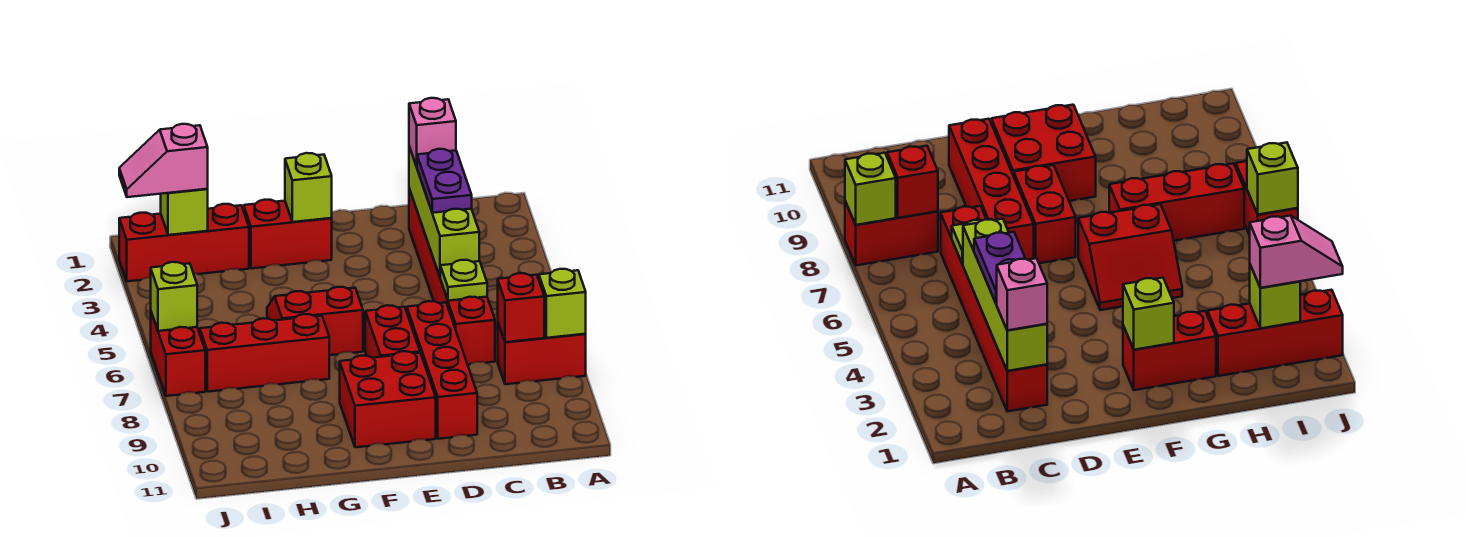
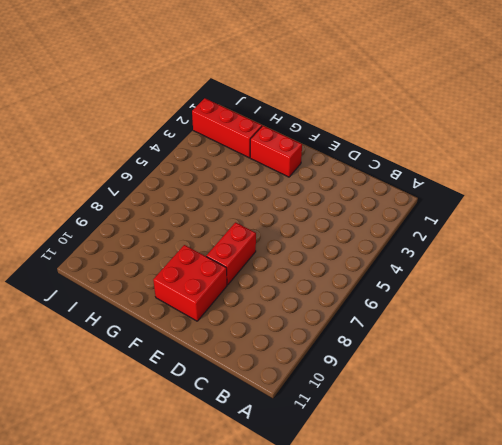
none -> red 1x2 brick [498,324,586,384]
none -> red 1x6 brick [409,189,495,365]
none -> red 1x4 brick [407,301,477,439]

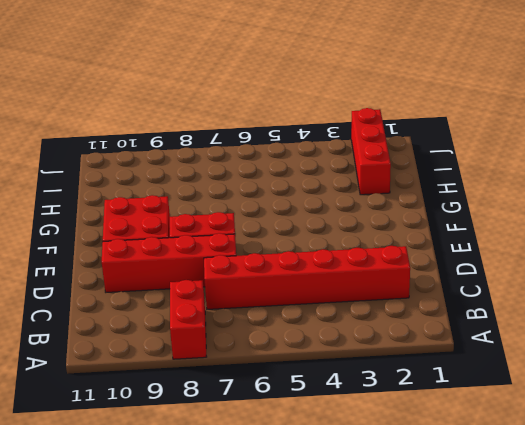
none -> red 1x2 brick [244,200,332,268]
none -> red 2x2 slope [267,287,363,355]
none -> red 1x3 brick [200,314,329,392]

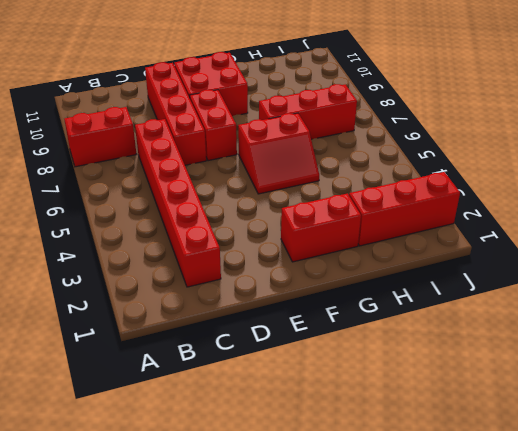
none -> red 1x2 brick [151,312,205,396]
none -> lime 1x1 brick [539,269,586,338]
none -> red 1x1 brick [498,273,544,342]

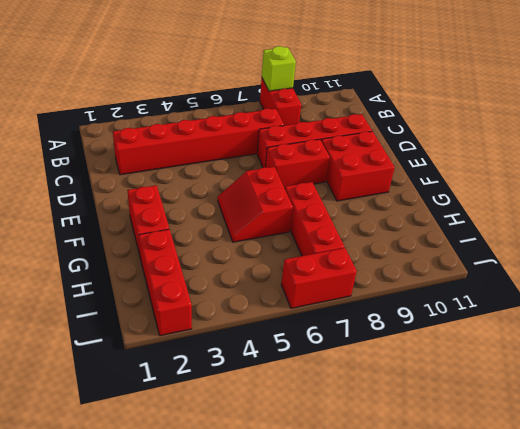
none -> red 1x1 brick [498,273,544,342]
none -> lime 1x4 brick [409,147,479,276]
none -> lime 1x1 plate [440,260,487,301]

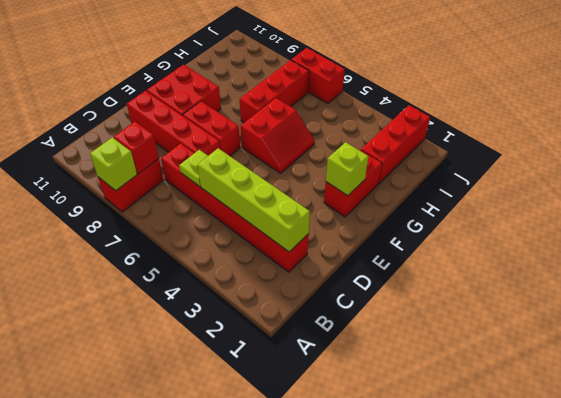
none -> lime 1x1 brick [161,189,208,235]
none -> lime 1x1 brick [151,262,197,331]
none -> pink 1x1 brick [409,98,456,167]

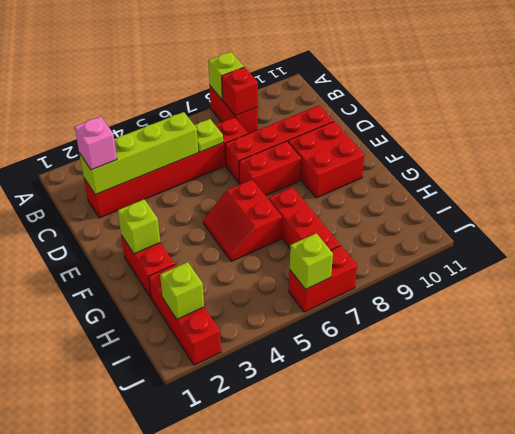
none -> purple 1x2 plate [417,149,472,213]
none -> pink 1x2 slope [119,124,208,197]

